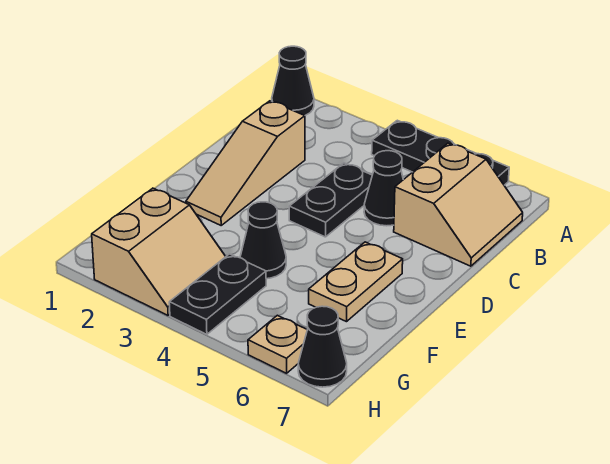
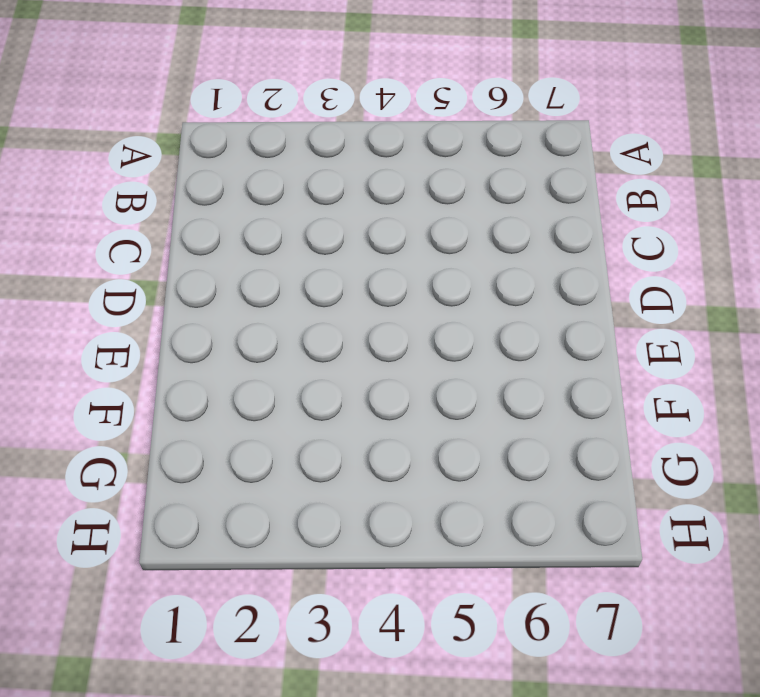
none -> black 1x1 cone [272,46,314,116]
none -> black 1x3 plate [372,120,509,185]
none -> tan 2x2 slope [394,143,523,266]

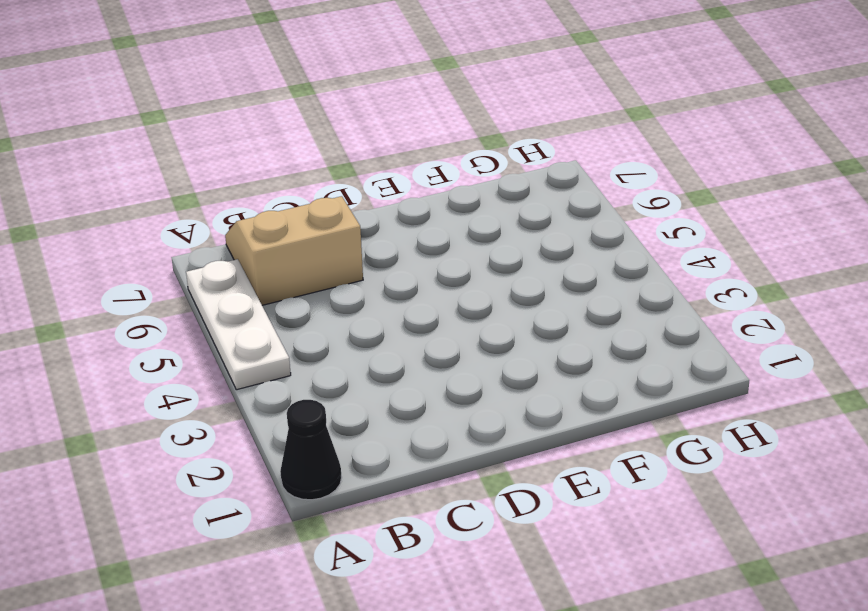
white 1x3 plate [186,259,291,390] -> black 1x3 plate [372,120,509,185]
none -> tan 1x3 slope [186,101,305,225]
none -> black 1x2 plate [289,163,372,237]
none -> black 1x1 cone [364,151,403,226]

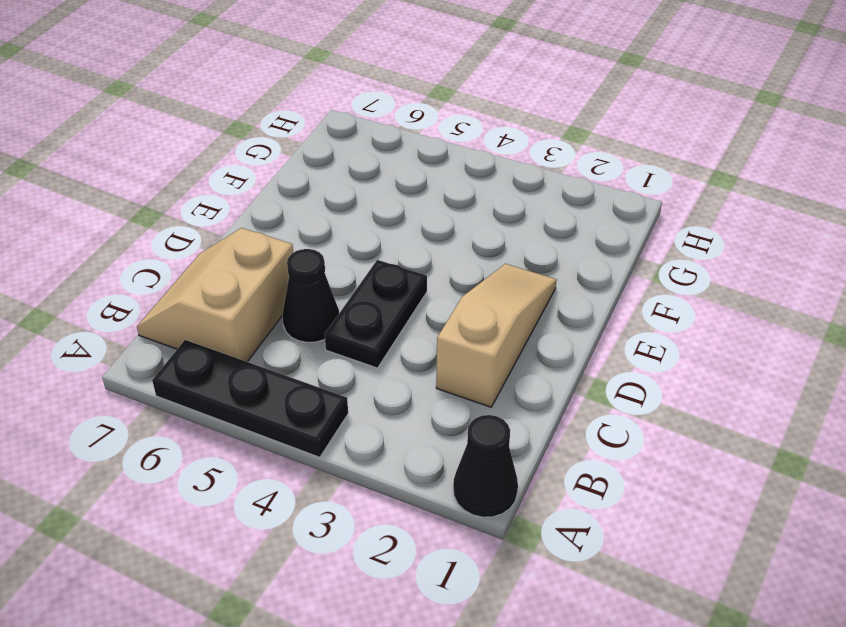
none -> tan 1x2 plate [309,242,403,322]
none -> black 1x1 cone [240,202,286,279]
none -> tan 2x2 slope [92,188,226,315]

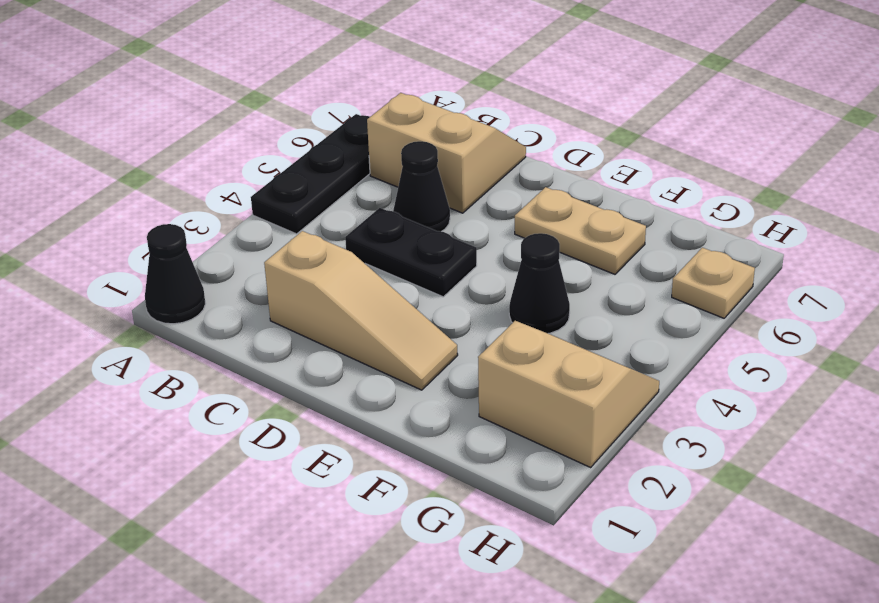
none -> black 1x2 plate [169,254,266,334]
none -> black 1x1 cone [298,306,347,387]

